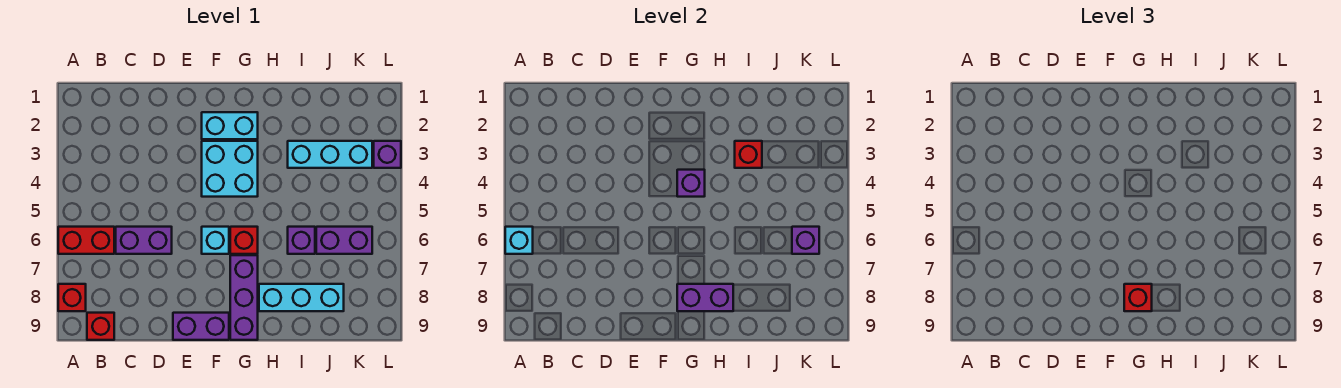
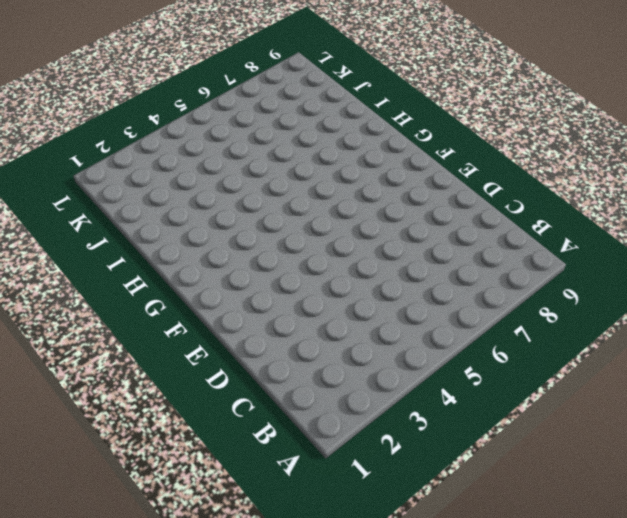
none -> red 1x2 brick [58,227,114,254]
none -> red 1x1 brick [58,284,86,311]
none -> red 1x1 brick [87,313,114,340]

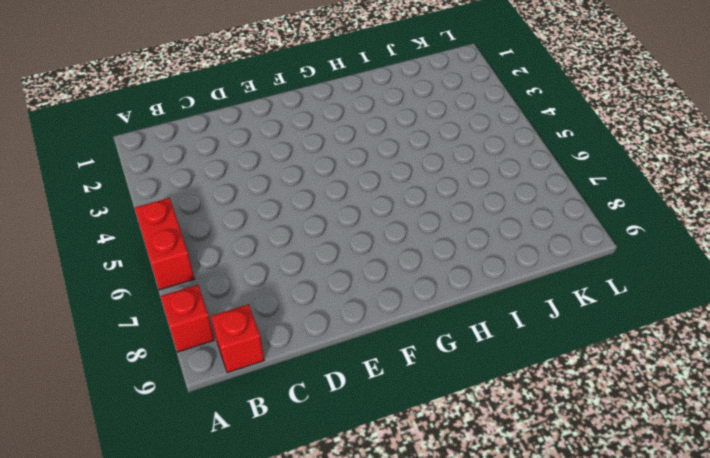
red 1x2 brick [135,198,194,290] -> red 1x2 brick turned to [58,227,114,254]
none -> purple 1x2 brick [116,227,172,254]
none -> purple 1x2 brick [173,313,229,340]
none -> cyan 1x2 brick [202,112,258,139]

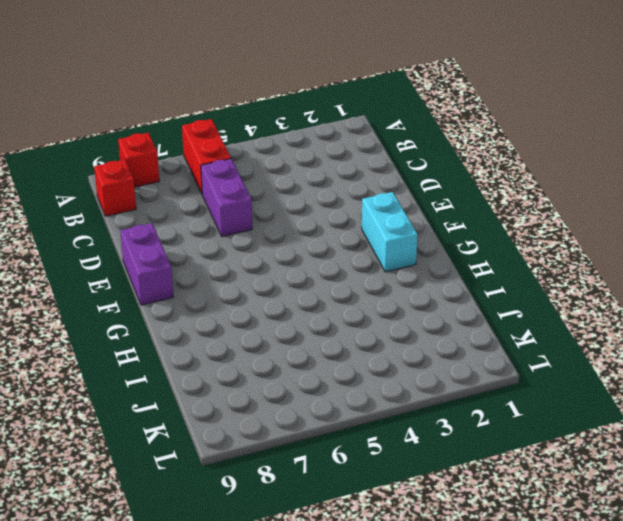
none -> cyan 2x2 brick [202,141,258,197]
none -> cyan 1x1 brick [202,227,229,254]
none -> red 1x1 brick [230,227,258,254]

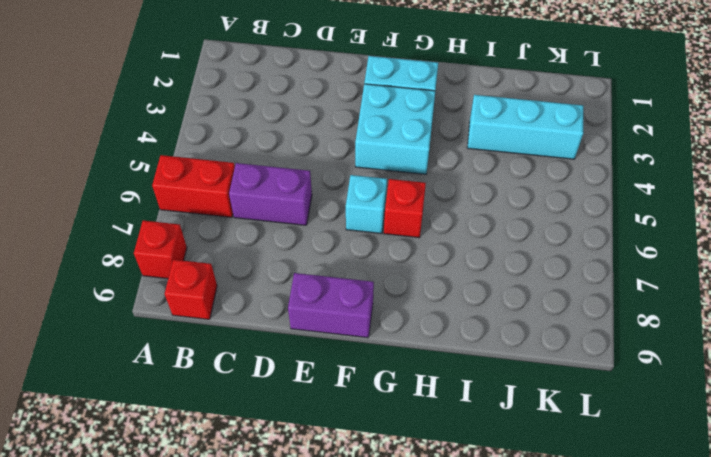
none -> purple 1x3 brick [230,255,258,340]
none -> cyan 1x3 brick [259,284,344,311]
none -> purple 1x1 brick [288,227,315,254]

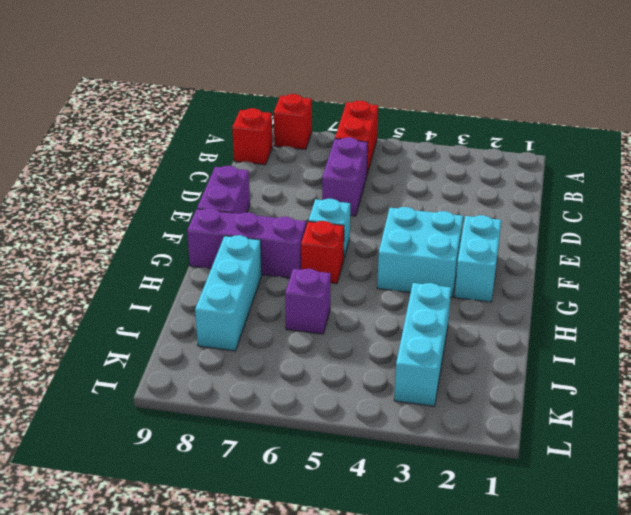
none -> purple 1x2 brick [316,227,372,254]
none -> purple 1x1 brick [374,141,401,168]
none -> cyan 1x1 brick [505,227,533,254]

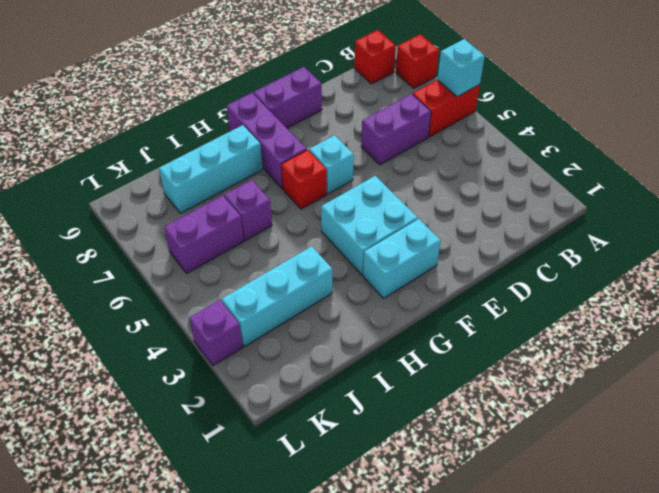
none -> purple 1x1 brick [677,170,705,197]
none -> purple 1x2 brick [677,284,733,311]
none -> red 1x1 brick [735,141,762,168]

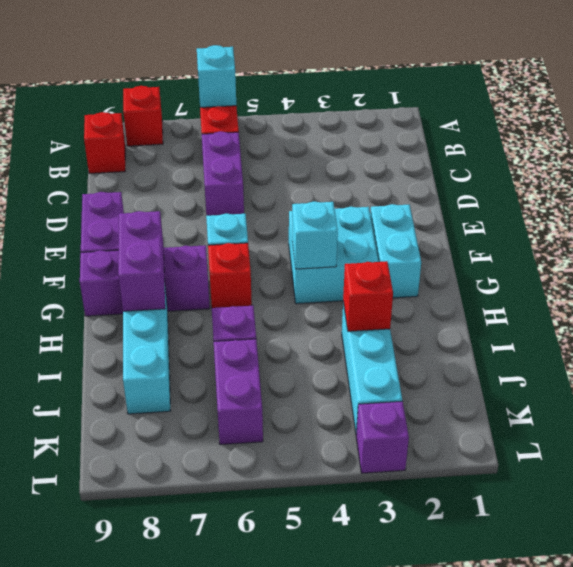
cyan 1x1 brick [292,201,338,269] -> purple 1x1 brick [677,170,705,197]
none -> purple 1x1 brick [792,227,819,254]
none -> red 1x1 brick [1124,284,1152,311]

